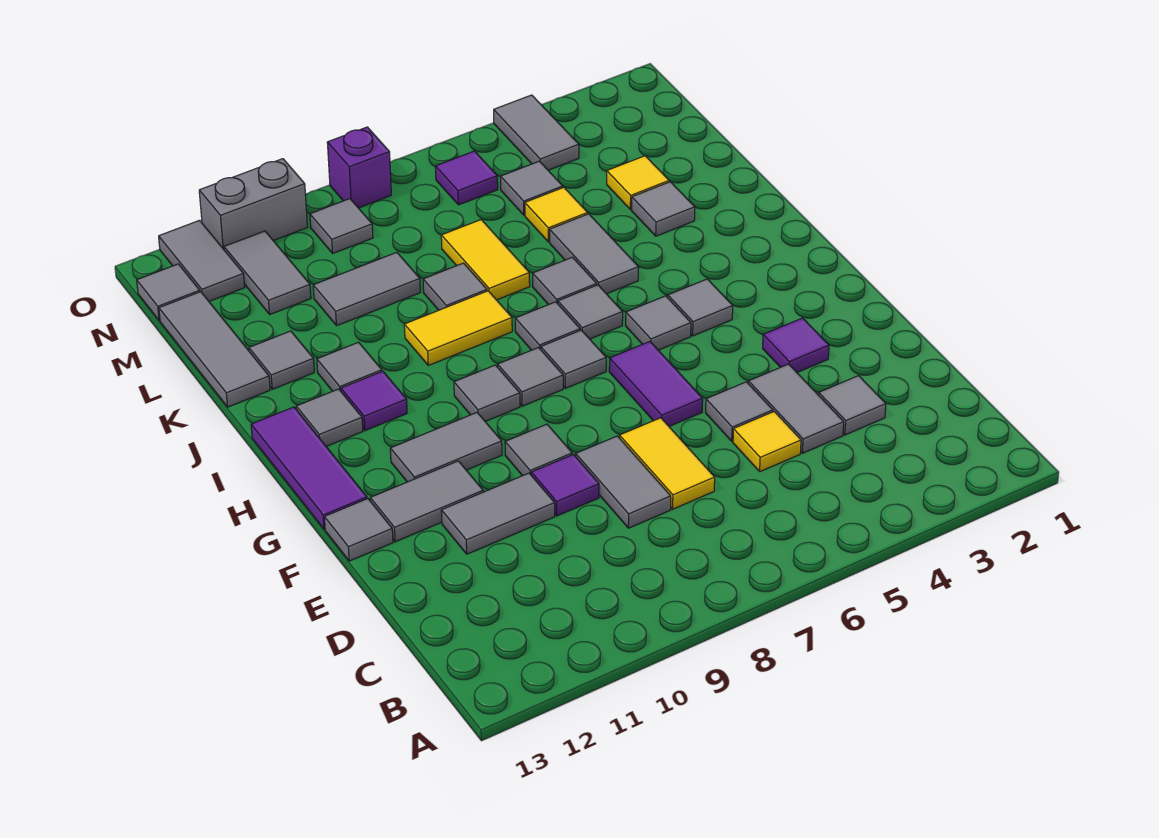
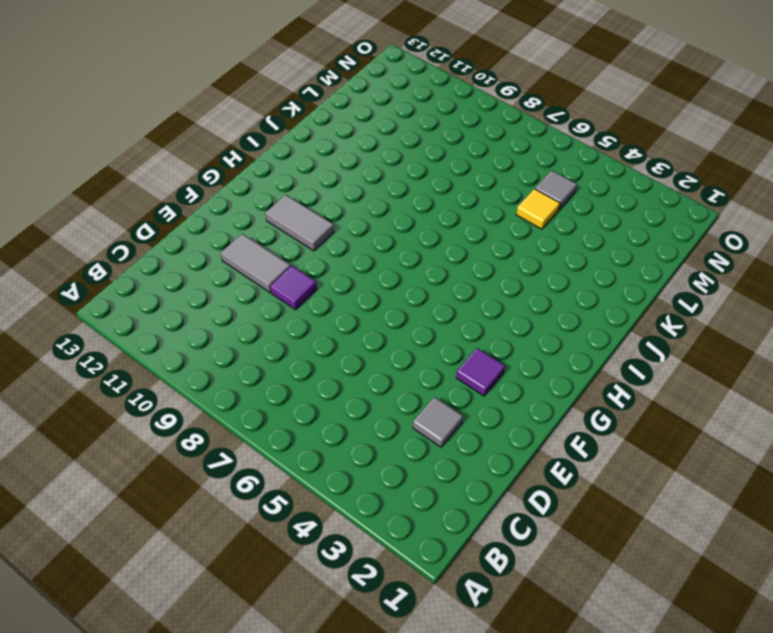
none -> grey 1x2 tile [748,364,844,453]
none -> yellow 1x1 tile [733,412,801,472]
none -> yellow 1x2 tile [620,418,715,509]
none -> grey 1x2 tile [576,436,671,528]

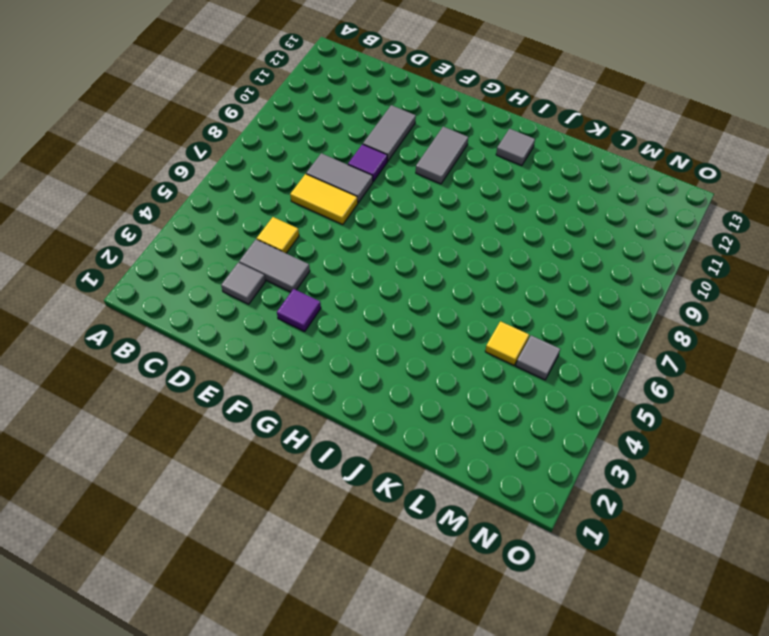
none -> grey 1x1 tile [706,382,773,441]
none -> purple 1x2 tile [609,342,703,426]
none -> grey 1x1 tile [505,424,572,476]
none -> grey 1x2 tile [370,461,483,542]

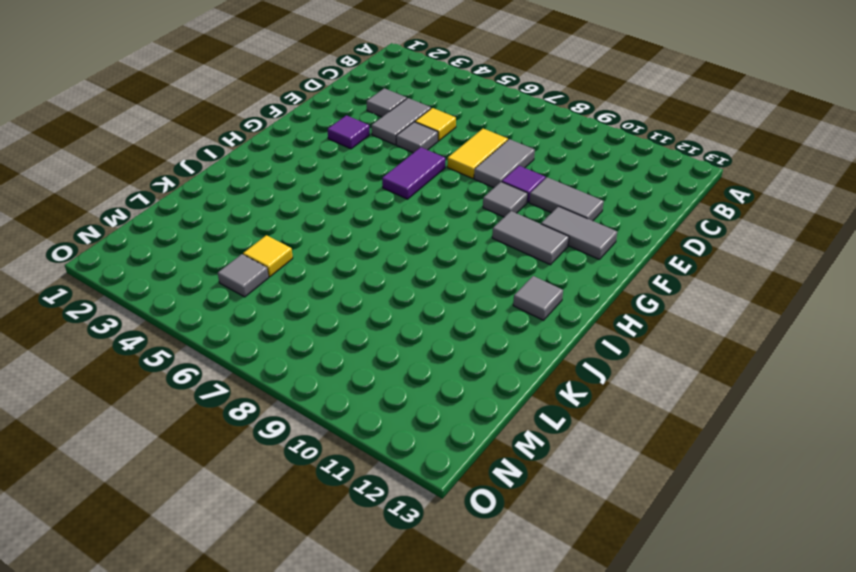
none -> grey 1x1 tile [324,499,393,561]
none -> purple 1x3 tile [251,407,367,529]
none -> grey 1x1 tile [668,279,733,336]
none -> grey 1x1 tile [626,296,691,350]

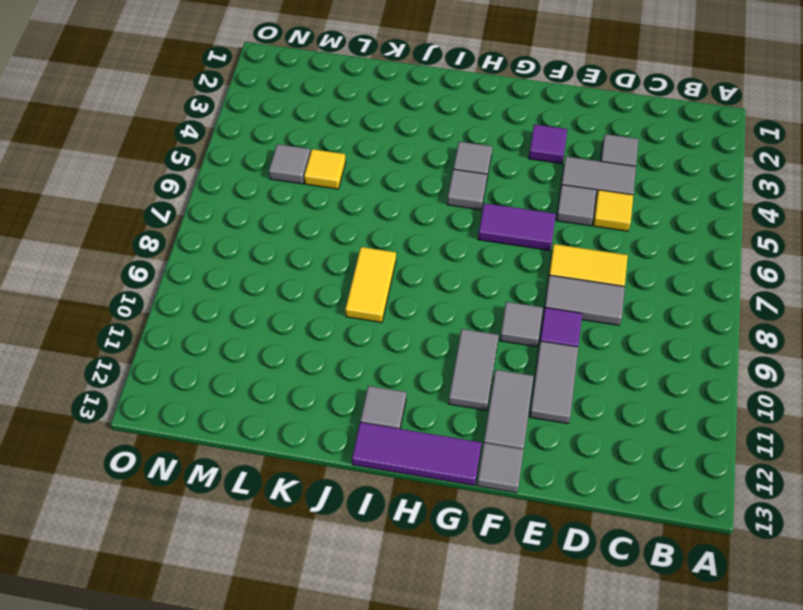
none -> grey 1x1 tile [541,330,606,388]
none -> grey 1x1 tile [498,348,563,406]
none -> grey 1x1 tile [454,365,520,421]
none -> grey 1x1 tile [558,285,623,339]

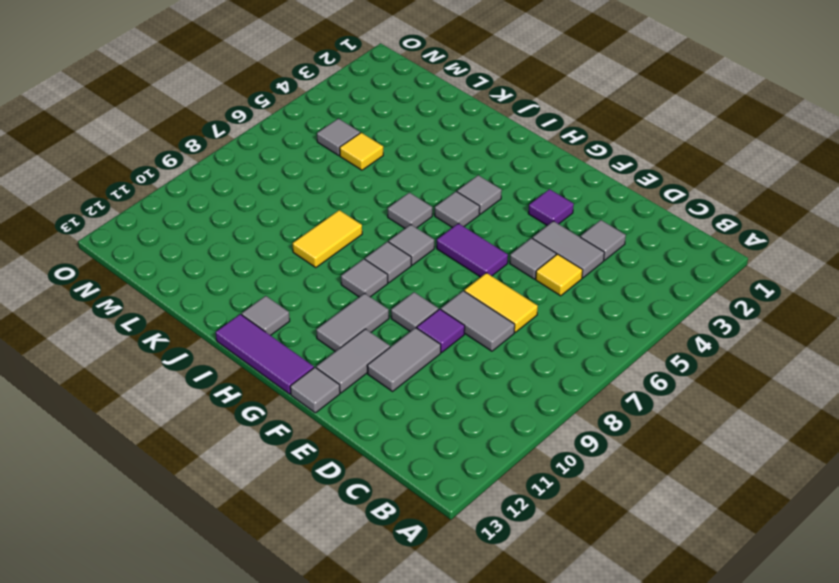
none -> grey 1x1 tile [515,302,580,350]
none -> purple 1x1 tile [341,371,407,430]
none -> grey 1x2 tile [549,214,639,294]
none -> grey 1x1 tile [533,257,597,305]

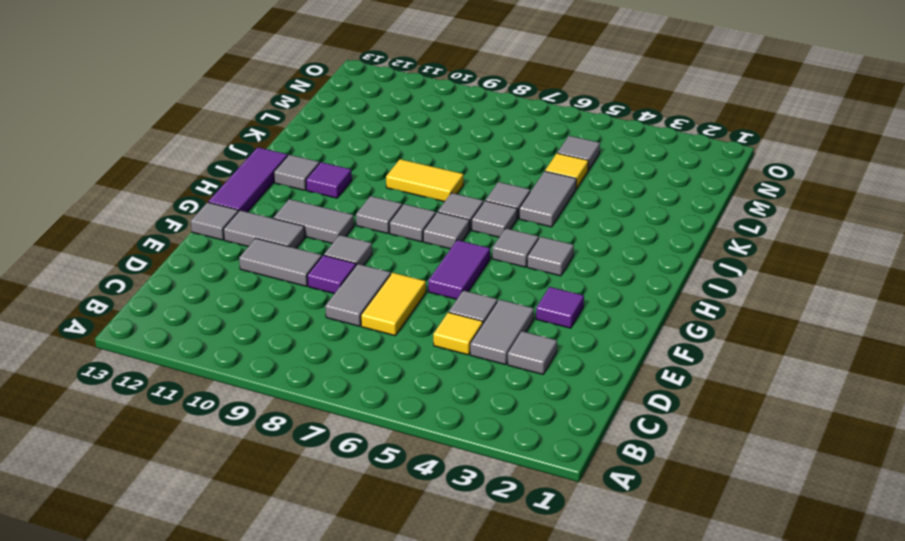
none -> grey 1x1 tile [317,342,382,391]
none -> grey 1x1 tile [632,182,695,236]
none -> yellow 1x2 tile [441,220,530,300]
none -> grey 1x1 tile [423,263,487,310]

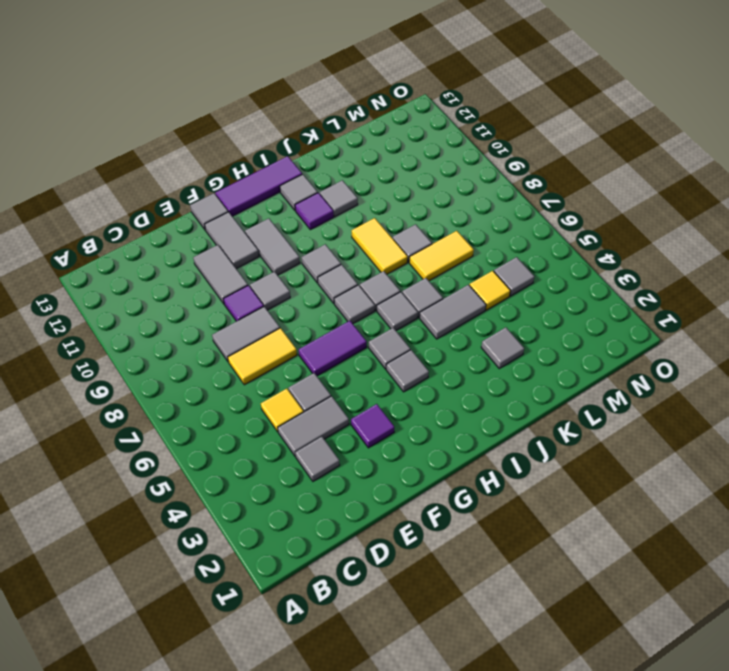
none -> grey 1x1 tile [249,331,314,389]
none -> grey 1x3 tile [159,292,270,407]
none -> yellow 1x1 tile [607,156,669,210]
none -> grey 1x2 tile [313,252,420,326]

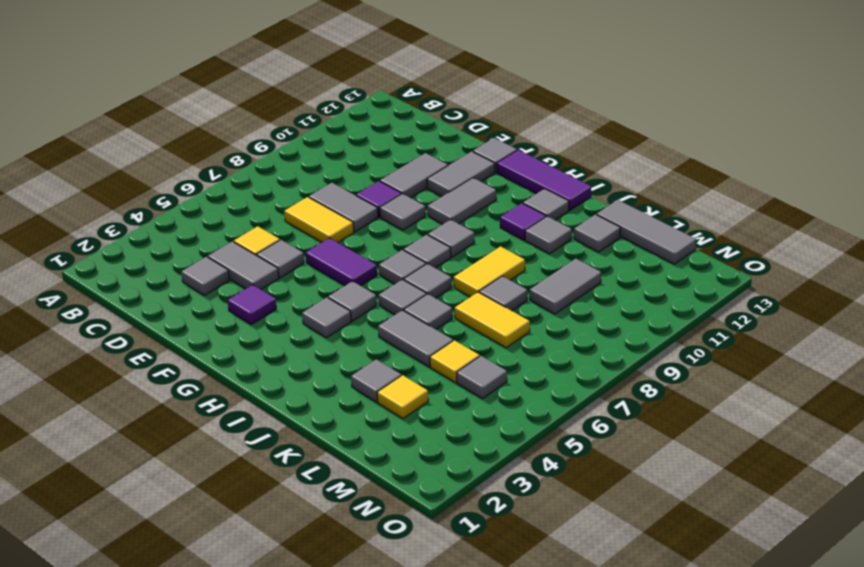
none -> grey 1x2 tile [224,231,311,314]
none -> grey 1x2 tile [494,95,579,170]
none -> purple 1x1 tile [435,151,498,205]
none -> grey 1x1 tile [310,199,373,253]

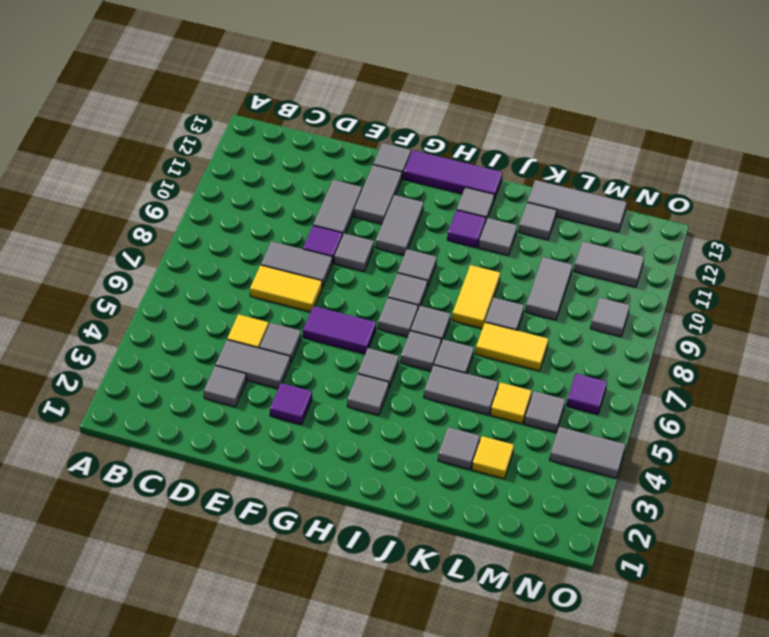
none -> grey 1x2 tile [159,220,245,301]
none -> grey 1x1 tile [137,264,200,321]
none -> purple 1x1 brick [327,127,391,208]
none -> grey 1x2 brick [199,159,307,249]

